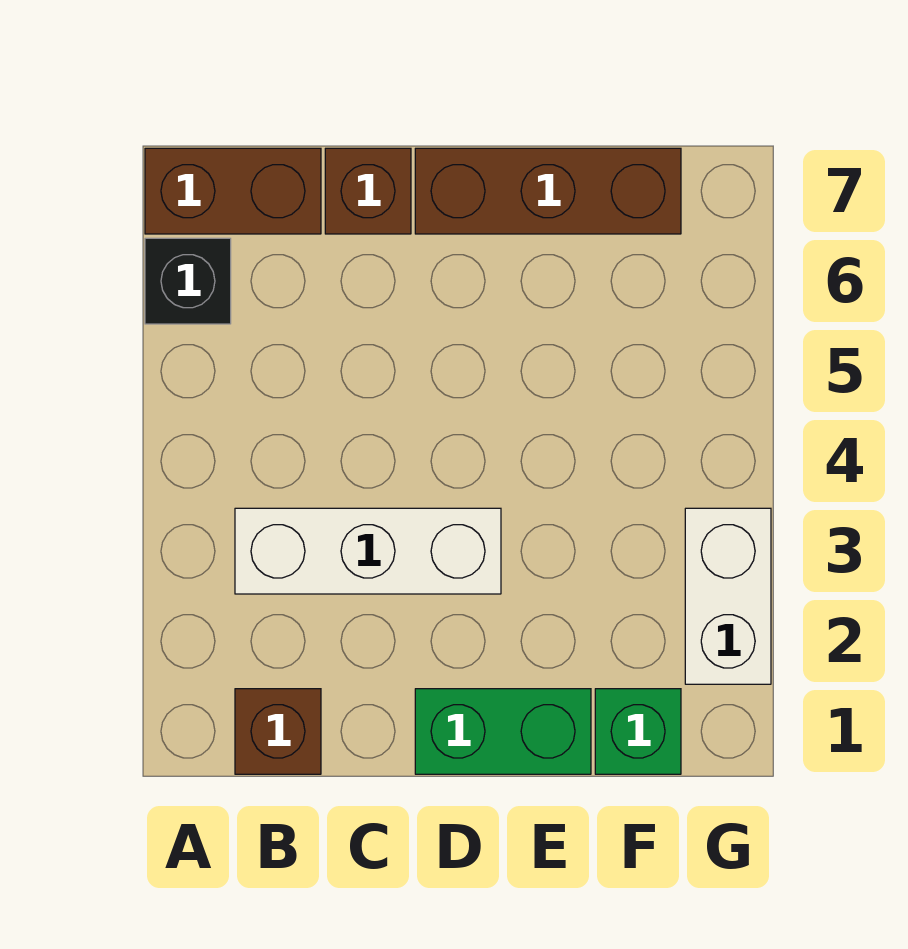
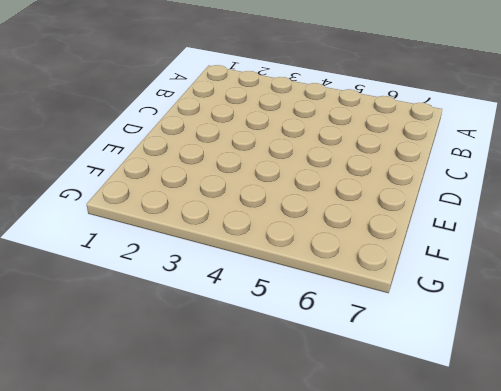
none -> black 1x1 brick [145,238,231,324]
none -> brown 1x2 brick [145,148,321,234]

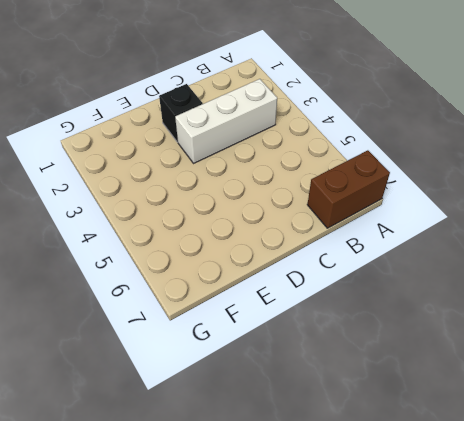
black 1x1 brick [159,84,203,142] -> black 1x1 brick moved to [145,238,231,324]
none -> brown 1x1 brick [235,689,321,774]
none -> brown 1x1 brick [325,148,411,234]

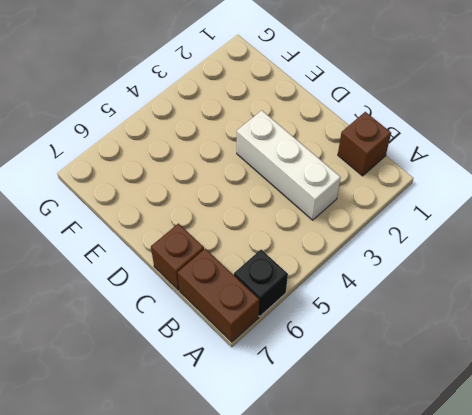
none -> green 1x2 brick [415,689,591,774]
none -> brown 1x3 brick [415,148,681,234]

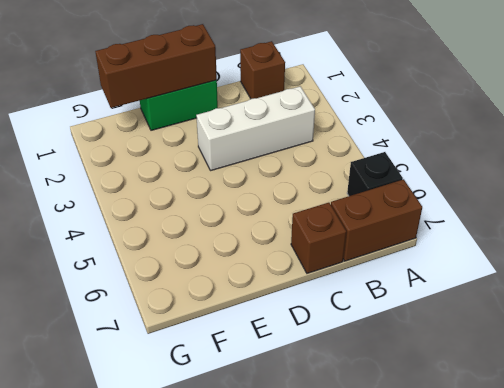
brown 1x3 brick [95,24,217,108] -> brown 1x3 brick moved to [415,148,681,234]
none -> green 1x1 brick [595,689,681,774]
none -> white 1x2 brick [685,508,771,684]

